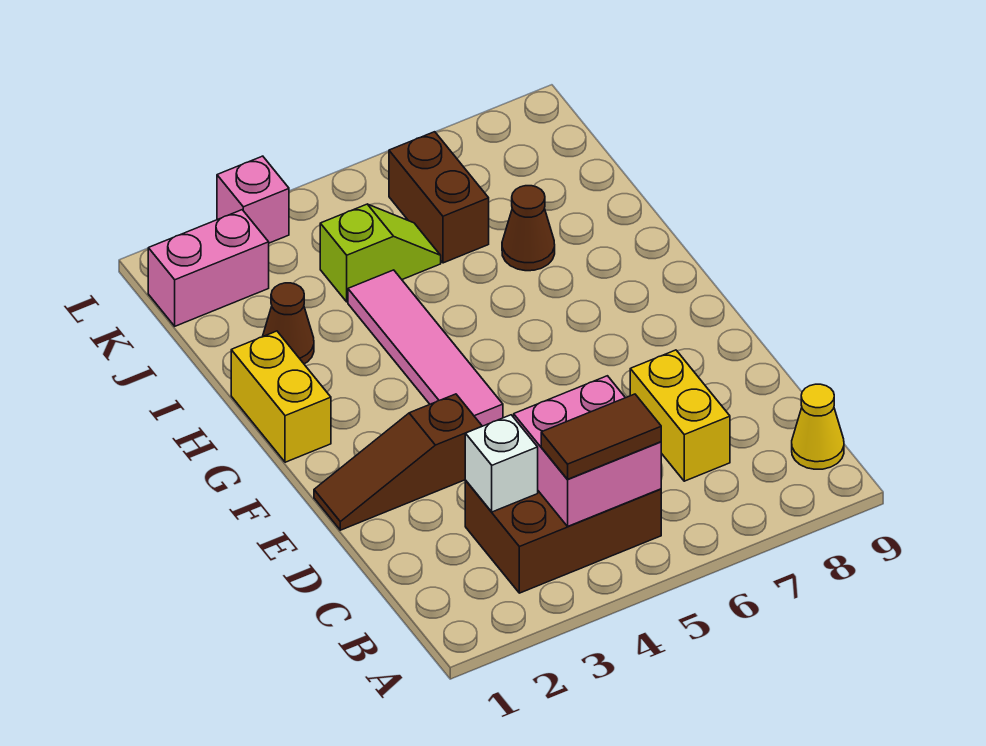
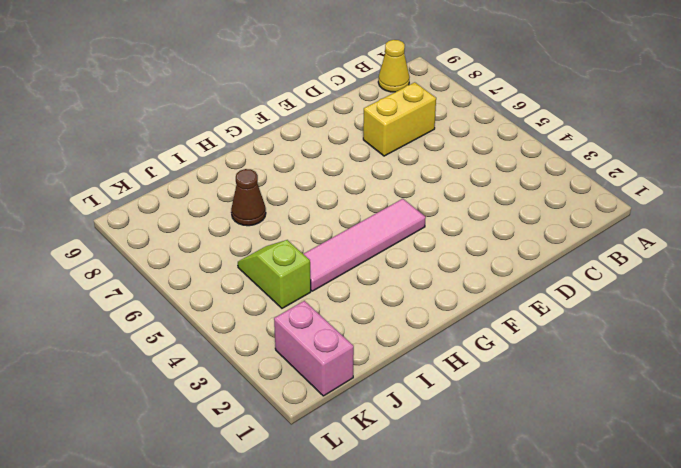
none -> brown 2x3 brick [465,481,661,593]
none -> brown 1x3 slope [314,394,482,530]
none -> yellow 1x2 brick [231,331,331,462]

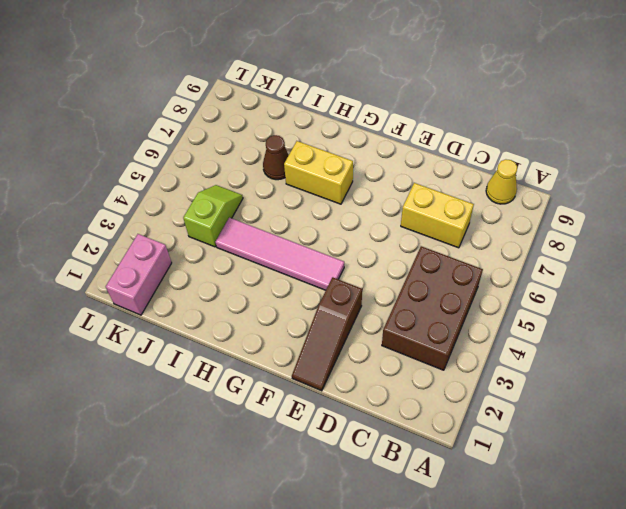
yellow 1x2 brick [284,141,353,204] -> yellow 1x2 brick moved to [231,331,331,462]
none -> brown 1x1 cone [263,283,314,364]
none -> brown 1x2 brick [389,132,489,263]
none -> pink 1x1 brick [217,156,289,243]

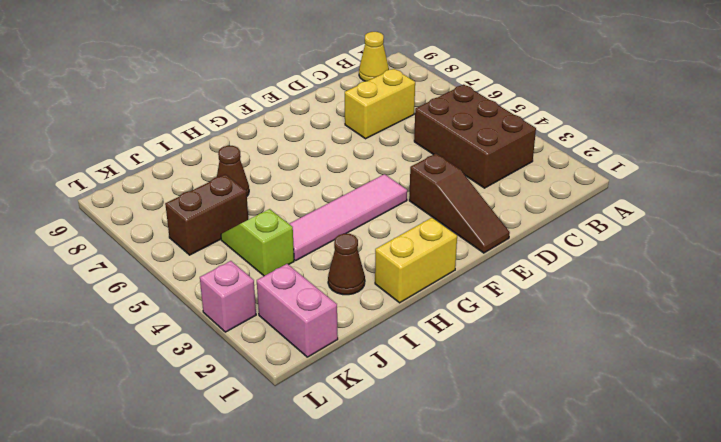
none -> pink 2x2 brick [514,376,661,526]
none -> white 1x1 brick [465,415,538,512]
none -> brown 1x2 tile [541,394,661,479]

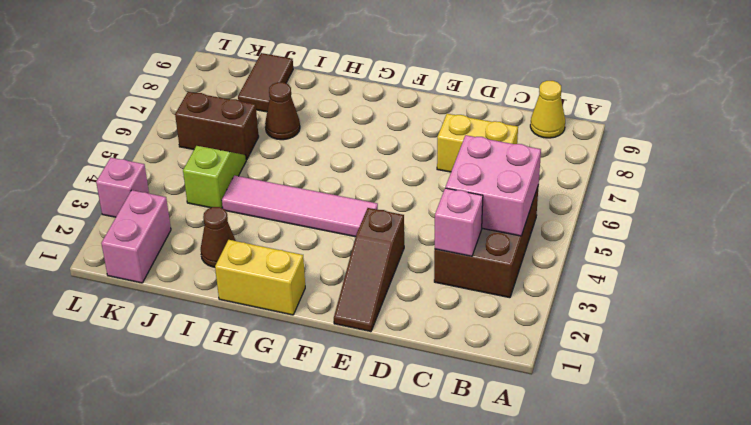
pink 1x1 brick [435,188,483,256] -> white 1x1 brick [465,415,538,512]
brown 1x2 tile [238,53,293,112] -> brown 1x2 tile moved to [541,394,661,479]

